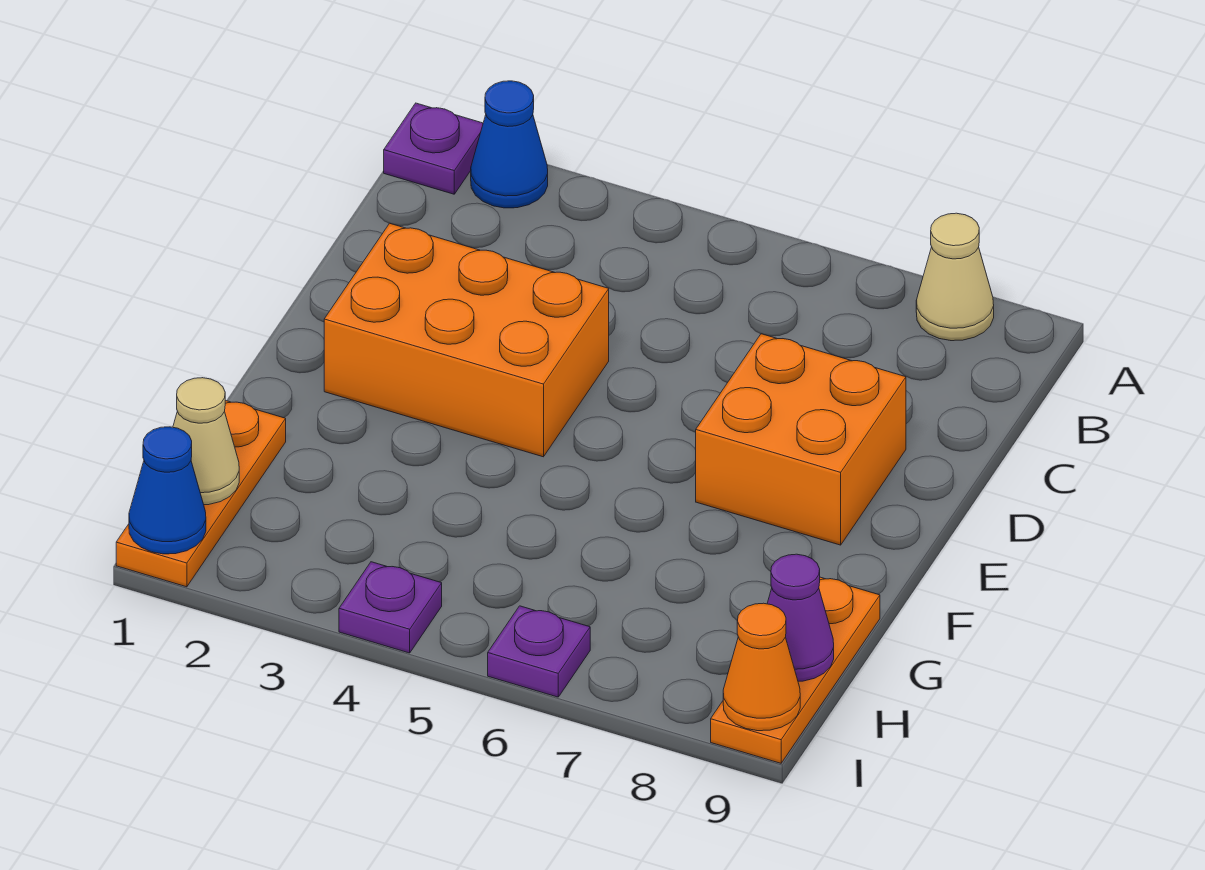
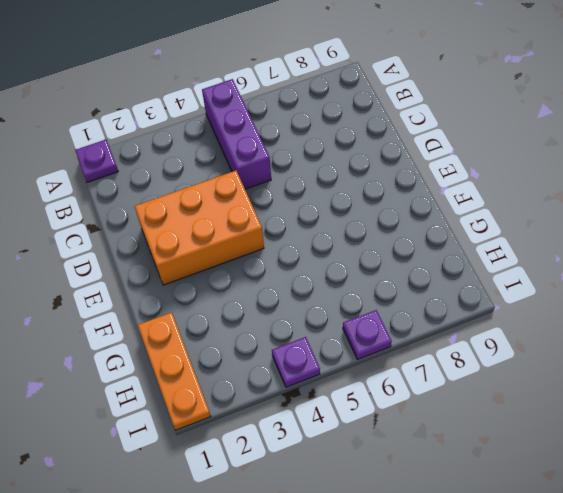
purple 1x3 brick [202,79,271,189] -> none
none -> blue 1x1 cone [471,81,548,208]
none -> tan 1x1 cone [916,213,994,341]
none -> orange 2x2 brick [696,334,906,545]

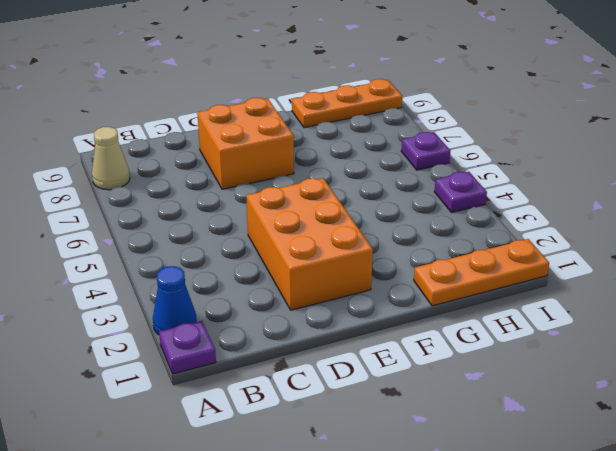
none -> tan 1x1 cone [173,378,239,505]
none -> purple 1x1 cone [767,554,834,681]
none -> blue 1x1 cone [129,427,206,554]

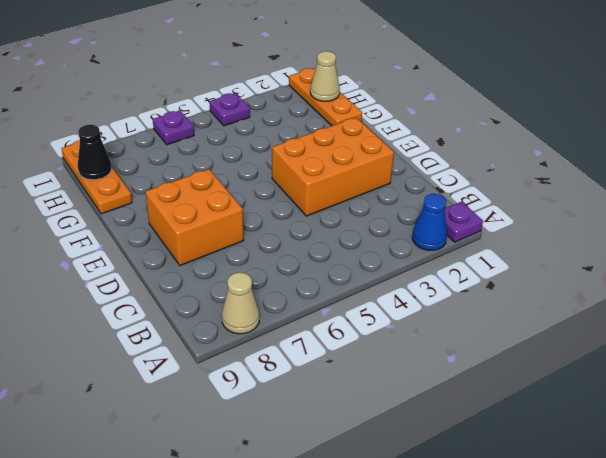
black 1x1 cone [78,125,111,180] -> purple 1x1 cone [767,554,834,681]
none -> blue 1x1 cone [129,427,206,554]
none -> orange 1x1 cone [723,603,800,731]

